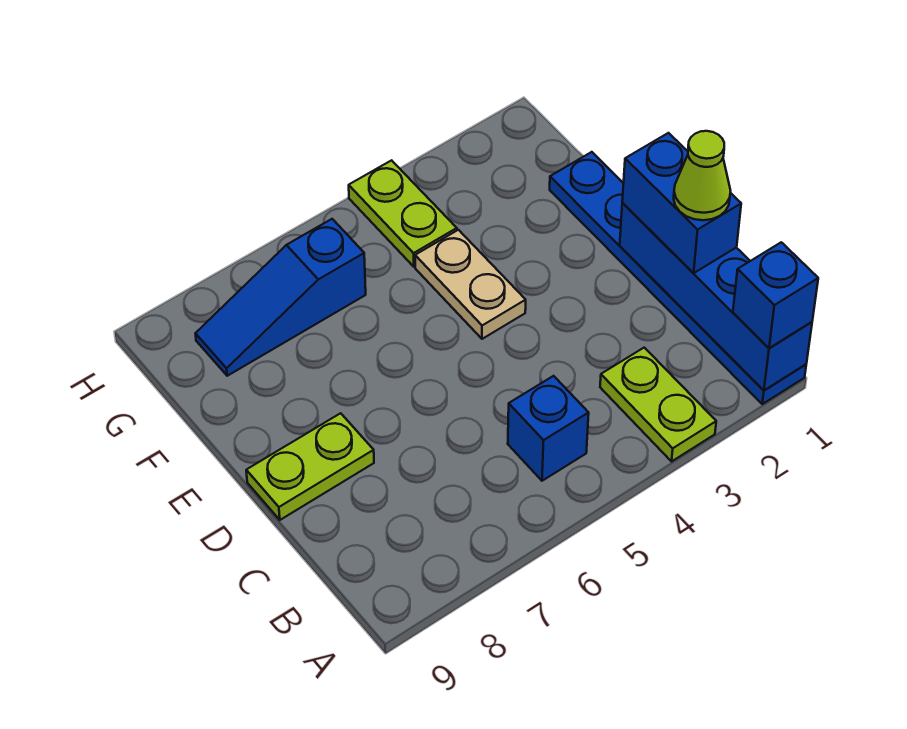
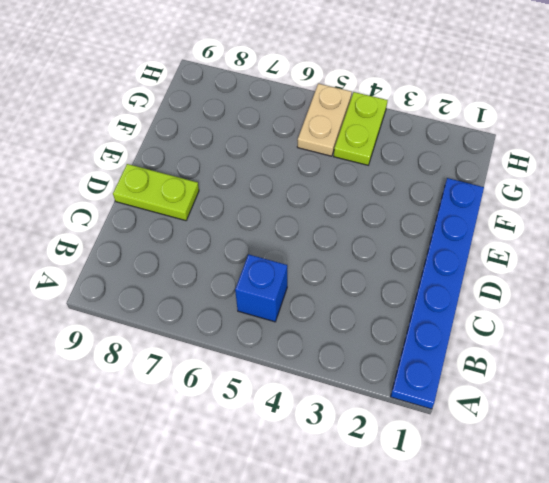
tan 1x2 plate [297,84,352,156] -> tan 1x2 plate moved to [415,230,526,339]
none -> lime 1x2 plate [600,348,716,461]
none -> blue 1x3 slope [195,219,366,376]

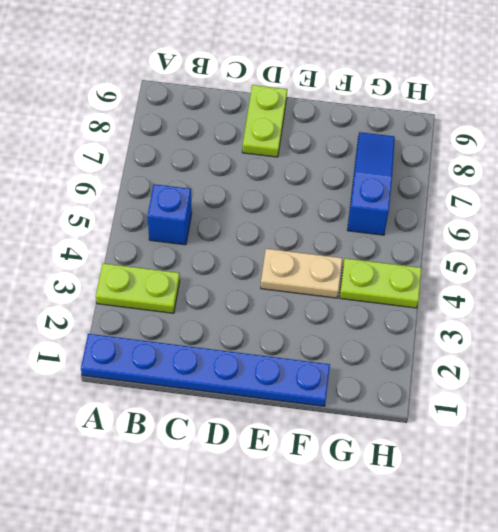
none -> blue 1x4 brick [620,203,812,390]
none -> blue 1x1 brick [733,242,818,348]

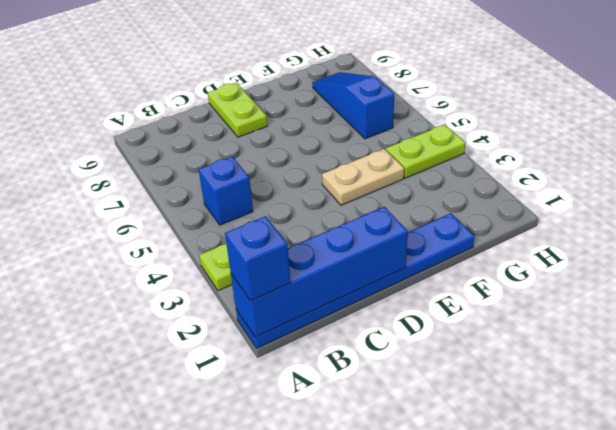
none -> blue 1x2 brick [622,133,741,273]
none -> lime 1x1 cone [674,131,731,220]

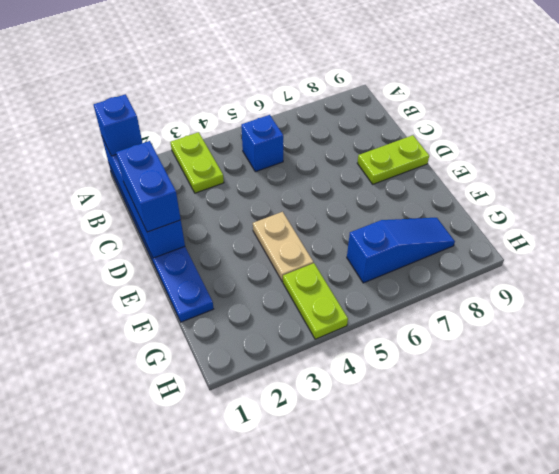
none -> lime 1x1 cone [674,131,731,220]

